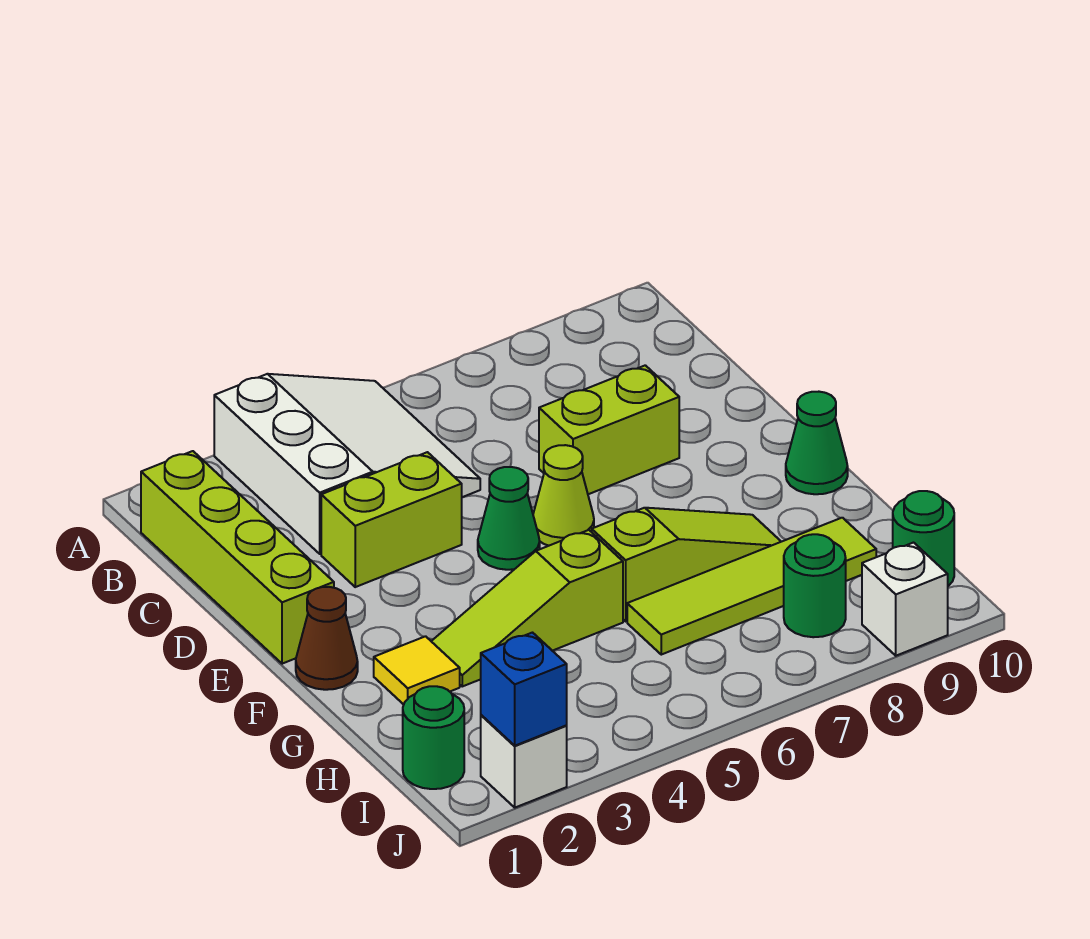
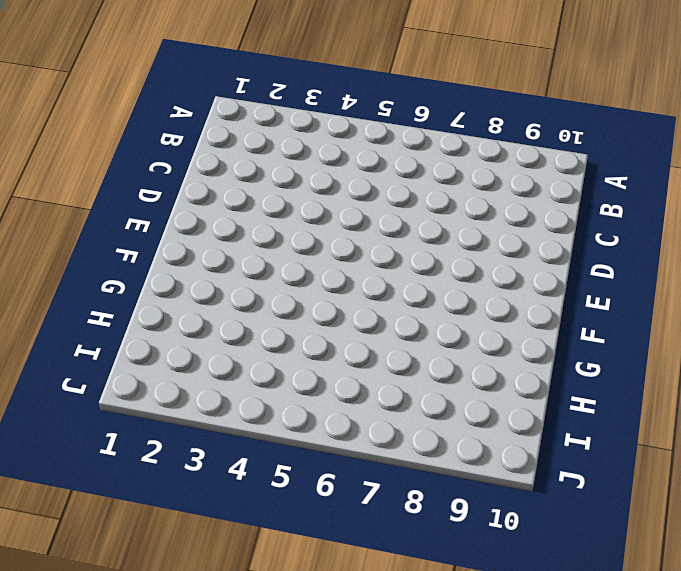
none -> white 3x3 slope [214,374,480,554]
none -> lime 1x4 brick [141,451,334,664]
none -> lime 1x2 brick [321,452,462,587]

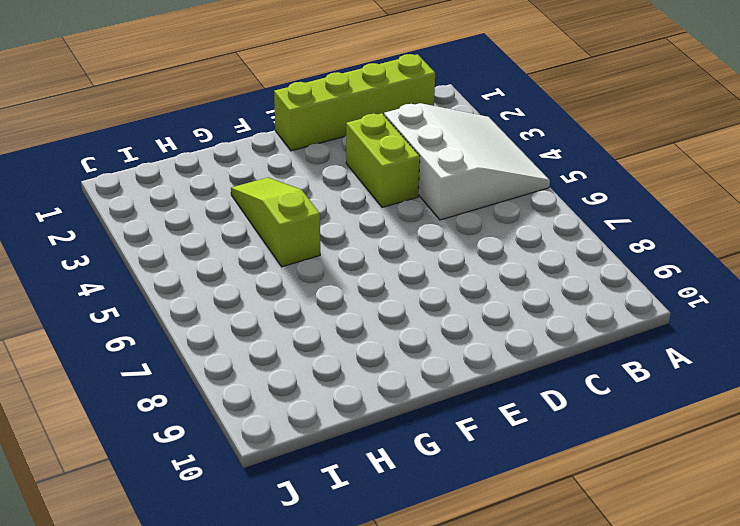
white 3x3 slope [384,103,550,220] -> white 3x3 slope turned to [214,374,480,554]
none -> lime 1x2 brick [539,365,679,494]
none -> green 1x1 cone [478,467,540,570]
none -> lime 1x1 cone [533,445,594,546]

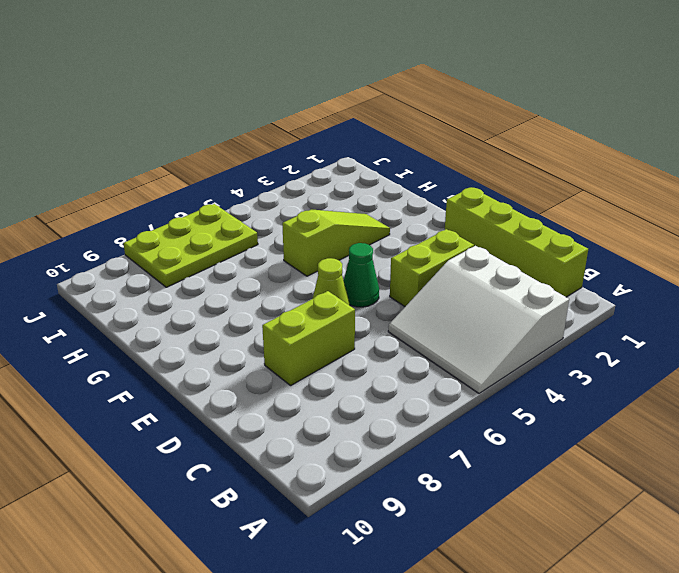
lime 2x3 plate [123,204,258,287] -> green 1x1 round brick [784,534,846,637]
none -> brown 1x1 cone [296,587,358,690]
none -> green 1x1 cone [786,392,848,494]
none -> yellow 1x1 tile [374,636,460,704]

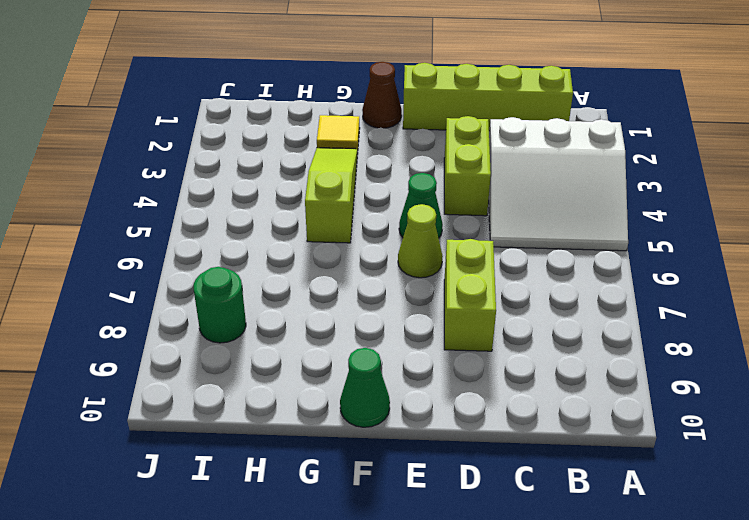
none -> lime 1x3 slope [592,508,781,621]
none -> lime 1x4 tile [627,518,876,655]
none -> green 1x1 round brick [403,686,464,789]

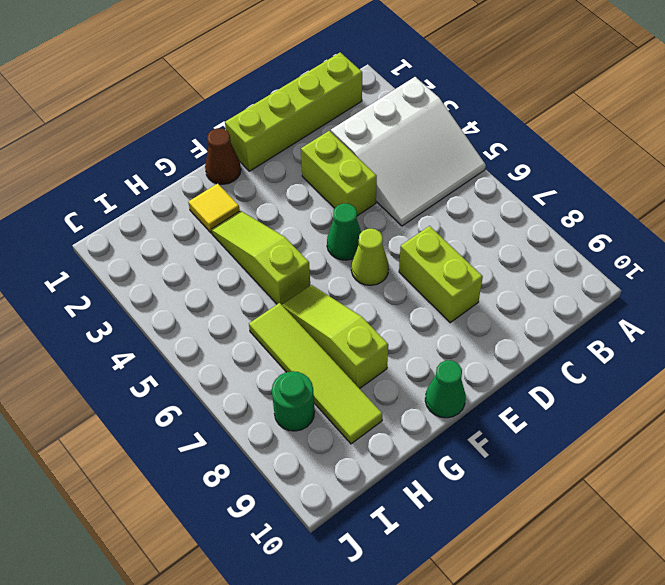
lime 1x3 slope [282,285,388,389] -> lime 1x3 slope turned to [592,508,781,621]
none -> green 1x1 round brick [403,686,464,789]
none -> green 1x1 round brick [893,491,954,586]
none -> white 1x1 brick [481,715,567,808]

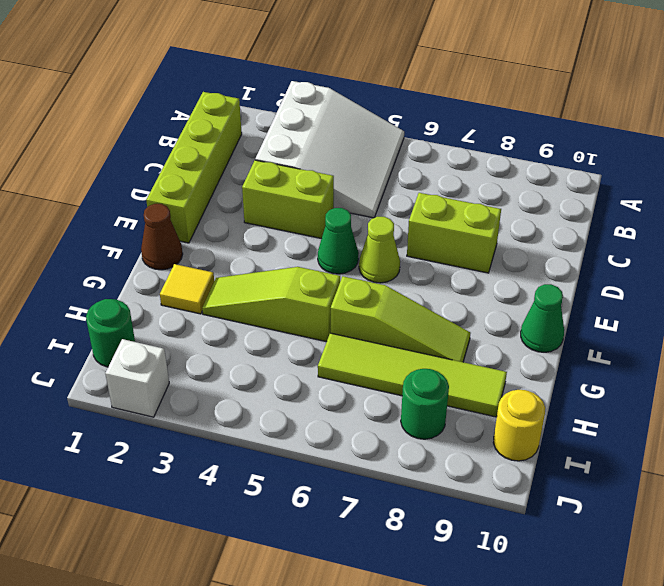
yellow 1x1 round brick [493,390,545,461] -> green 1x1 round brick [893,491,954,586]
none -> white 1x1 brick [862,543,948,656]
none -> blue 1x1 brick [481,633,567,746]

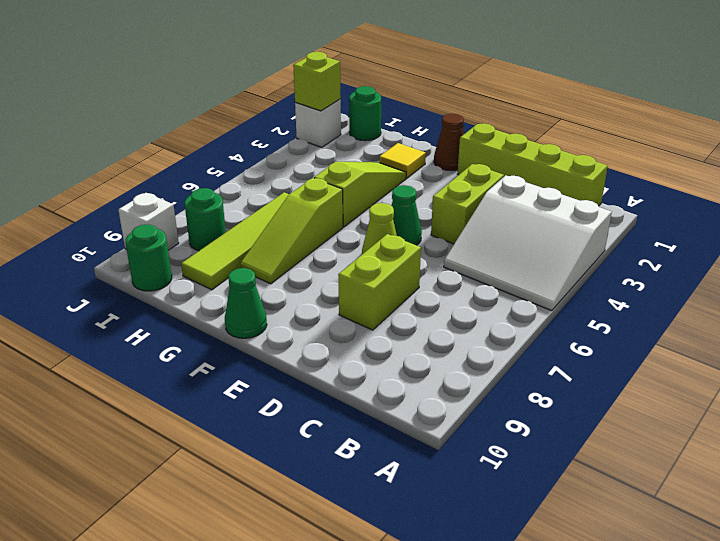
lime 1x1 brick [293,52,341,111] -> blue 1x1 brick [481,633,567,746]

